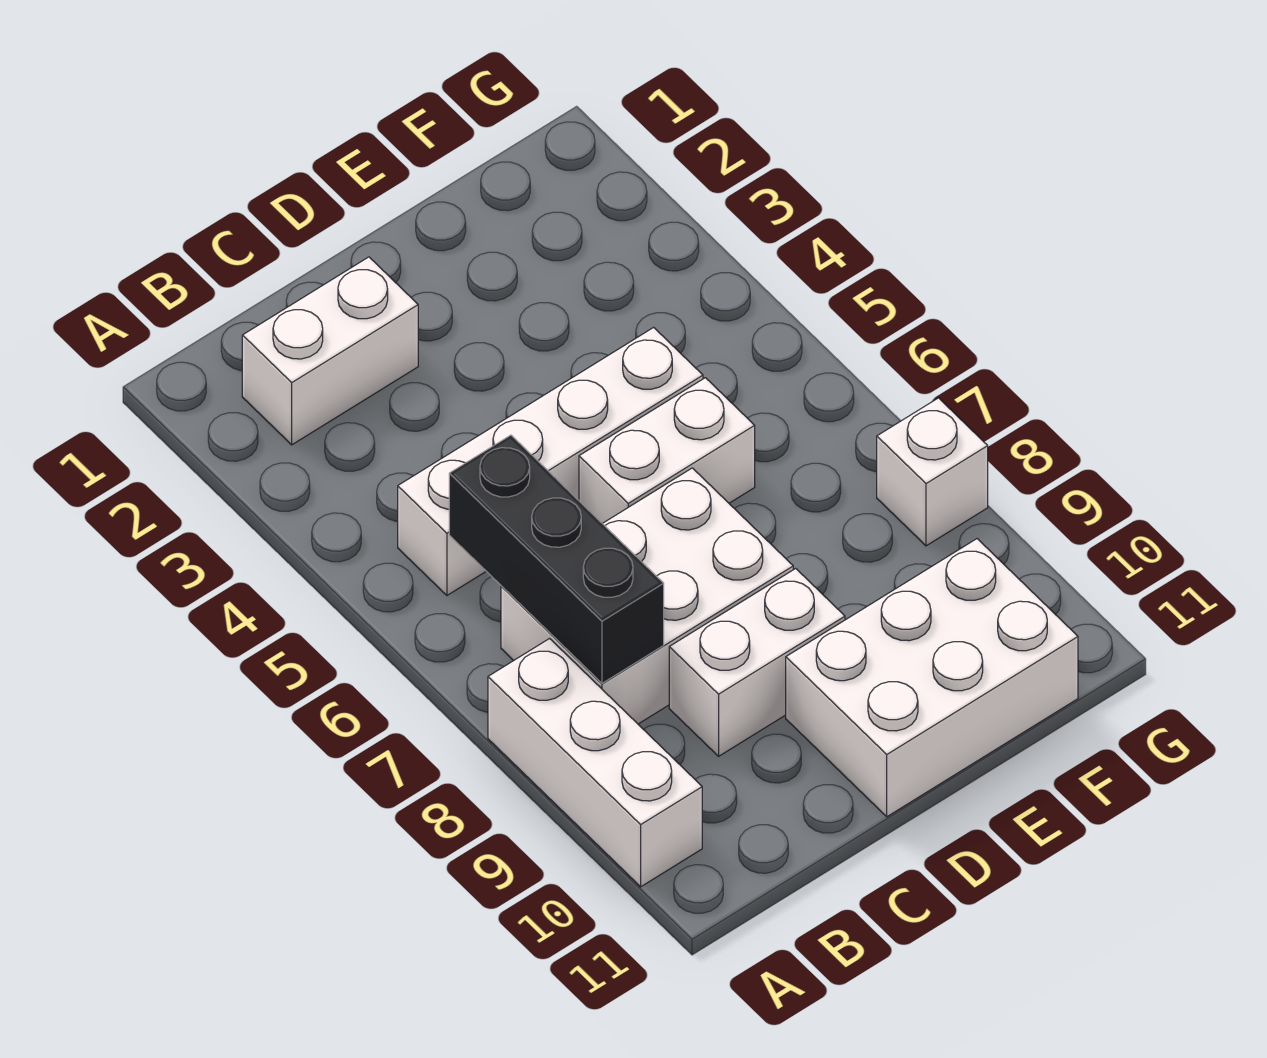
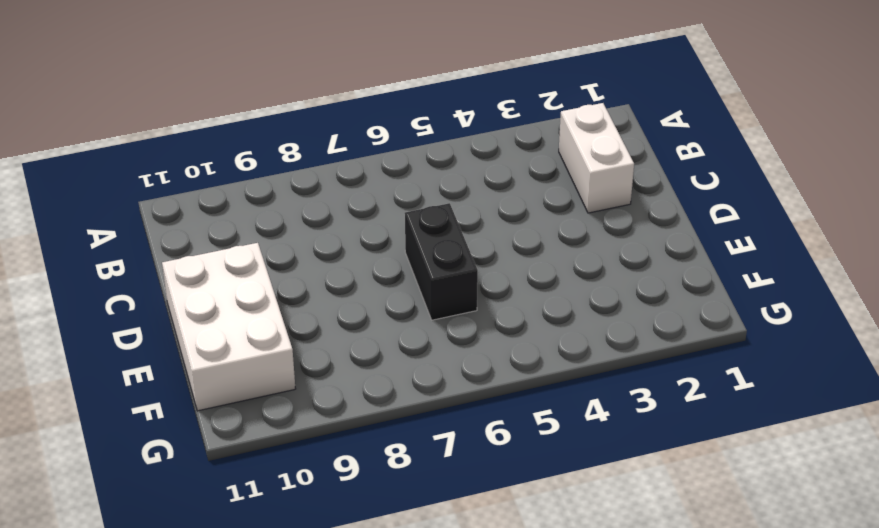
black 1x2 brick [405,203,478,320] -> white 1x2 brick [579,378,755,523]
none -> white 1x3 brick [488,639,702,887]
none -> white 1x4 brick [398,327,703,595]

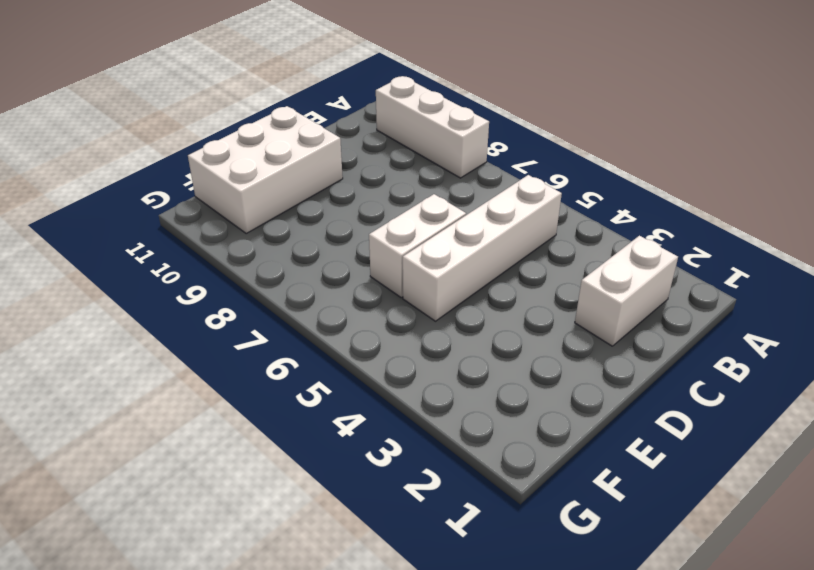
none -> white 2x3 brick [501,468,793,724]
none -> white 1x2 brick [669,569,845,756]

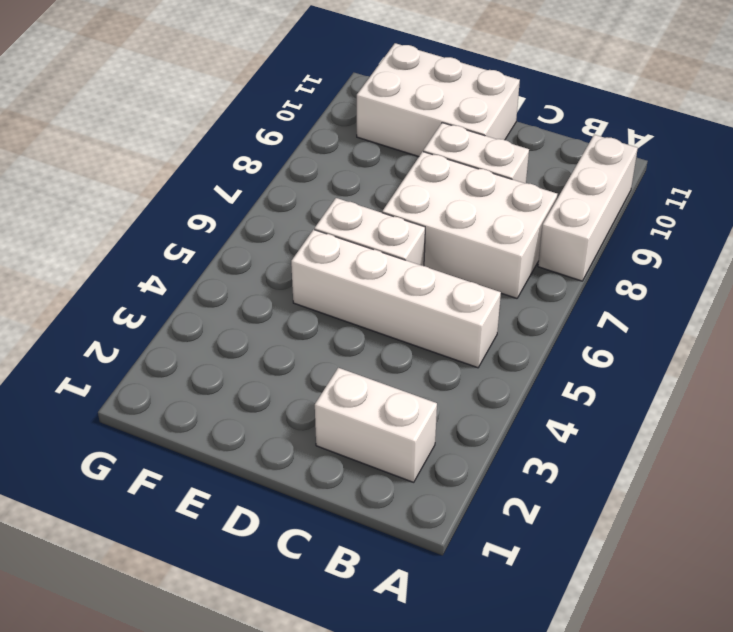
none -> white 1x1 brick [877,398,988,546]
none -> black 1x3 brick [449,435,664,683]

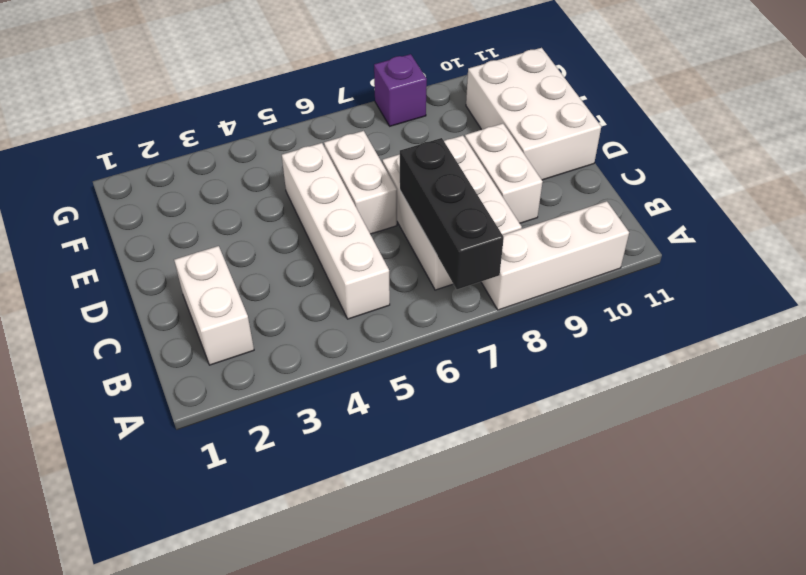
black 1x3 brick [400,138,504,289] -> black 1x3 brick turned to [449,435,664,683]
purple 1x1 brick [374,54,427,126] -> white 1x1 brick [877,398,988,546]

